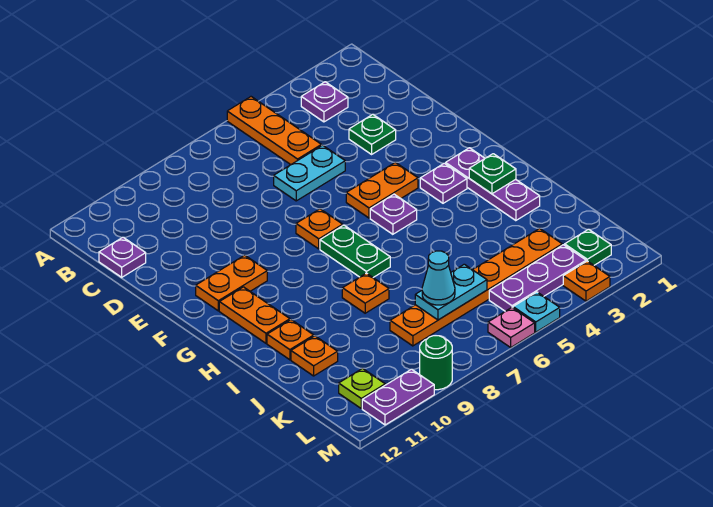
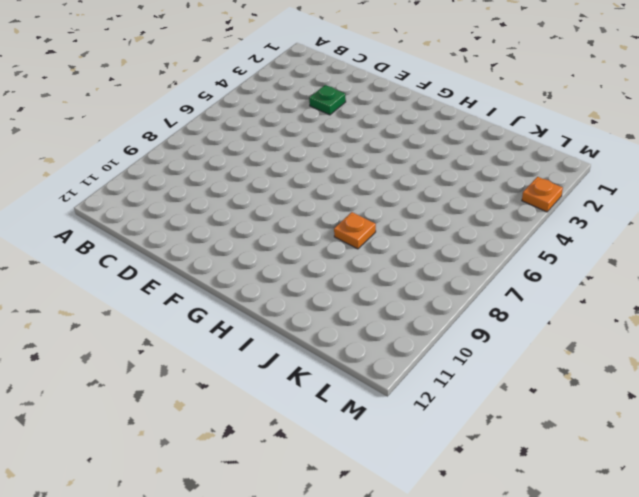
none -> orange 1x3 plate [227,97,321,165]
none -> purple 1x1 plate [301,82,348,122]
none -> purple 1x1 plate [99,237,146,277]

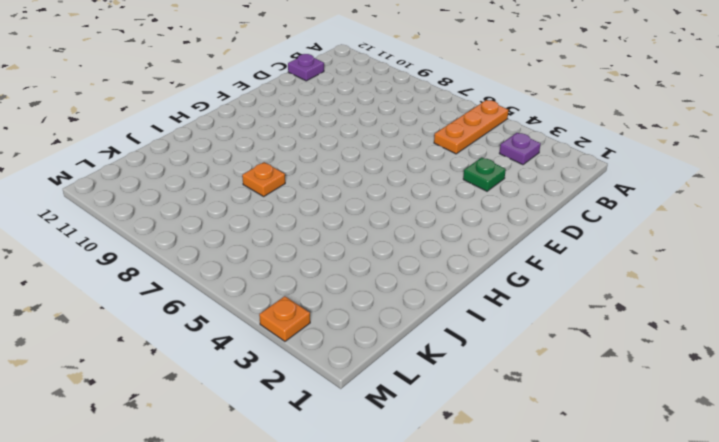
none -> cyan 1x2 plate [274,145,345,201]
none -> orange 1x2 plate [346,162,418,218]
none -> orange 1x1 plate [296,209,343,249]

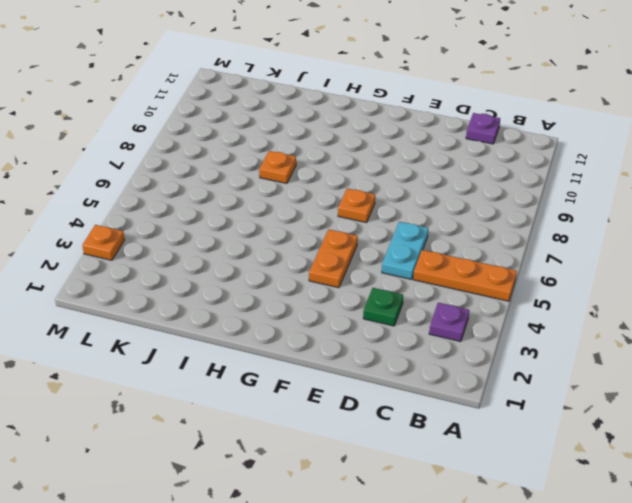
none -> orange 1x2 plate [196,255,267,311]
none -> purple 1x3 plate [446,148,540,221]
none -> purple 1x1 plate [420,163,467,203]

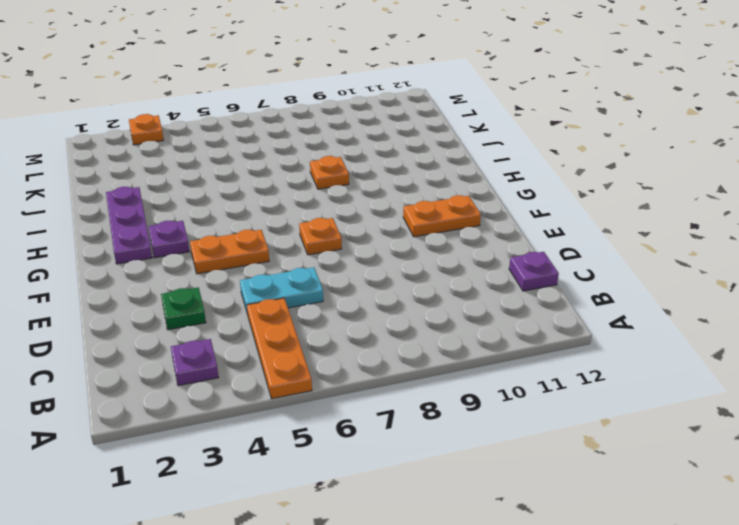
none -> purple 1x1 plate [370,194,417,234]
none -> green 1x2 plate [320,225,390,277]
none -> orange 1x2 plate [219,287,290,343]

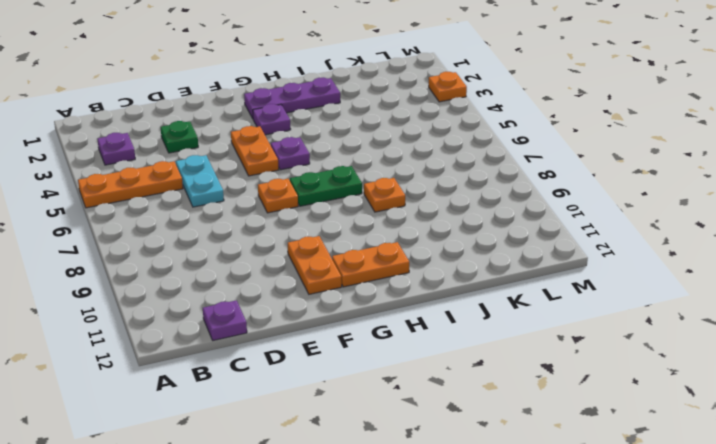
none -> orange 1x1 plate [267,320,314,360]
none -> orange 1x1 plate [291,336,338,376]
none -> orange 1x6 plate [390,228,562,346]

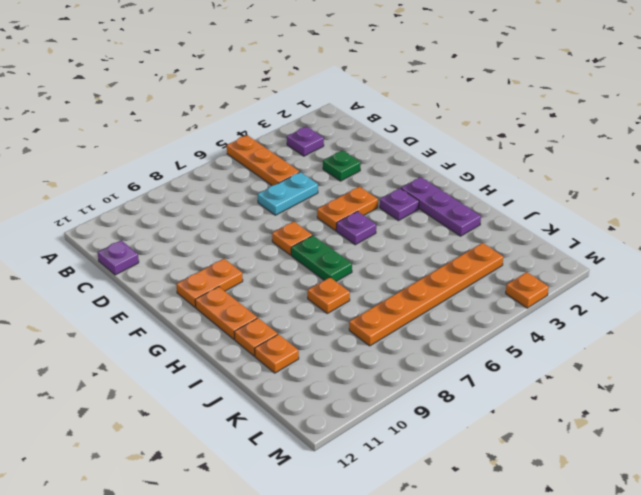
none -> green 1x1 plate [565,229,611,265]
none -> purple 1x3 plate [489,245,586,311]
none -> lime 1x1 plate [339,368,385,408]

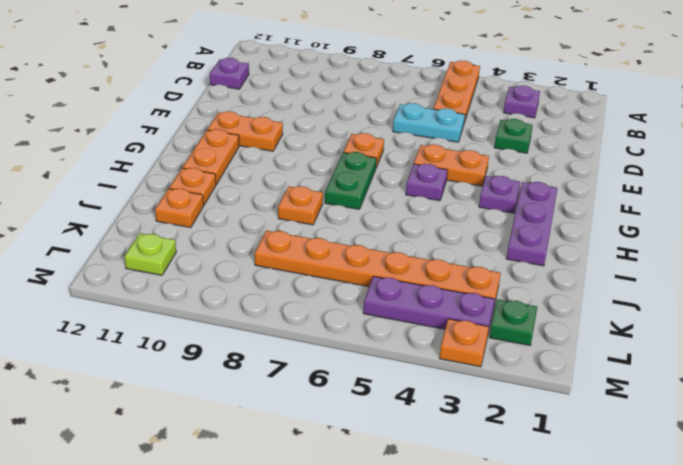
none -> cyan 1x1 plate [513,292,560,332]
none -> pink 1x1 plate [488,308,535,347]
none -> green 1x1 round brick [420,336,452,390]

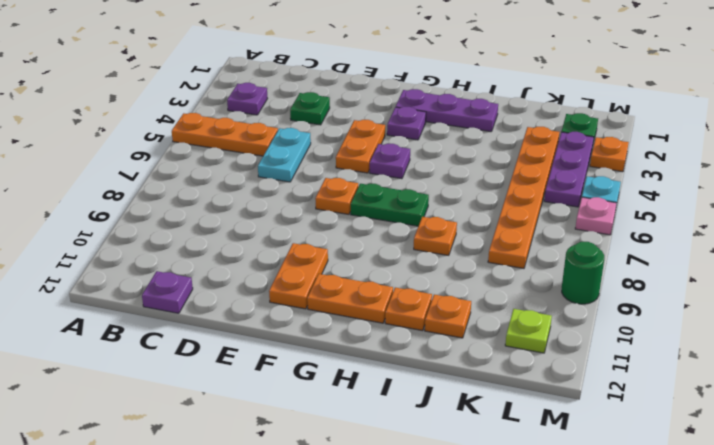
none -> purple 1x2 plate [362,369,434,425]
none -> green 1x1 plate [469,154,516,194]
none -> cyan 1x2 plate [415,264,487,320]

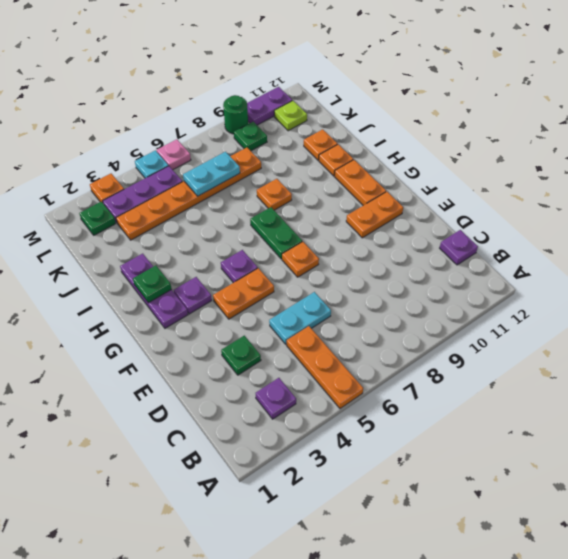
green 1x1 plate [234,122,267,151] -> none
none -> cyan 1x1 cone [422,251,455,305]

